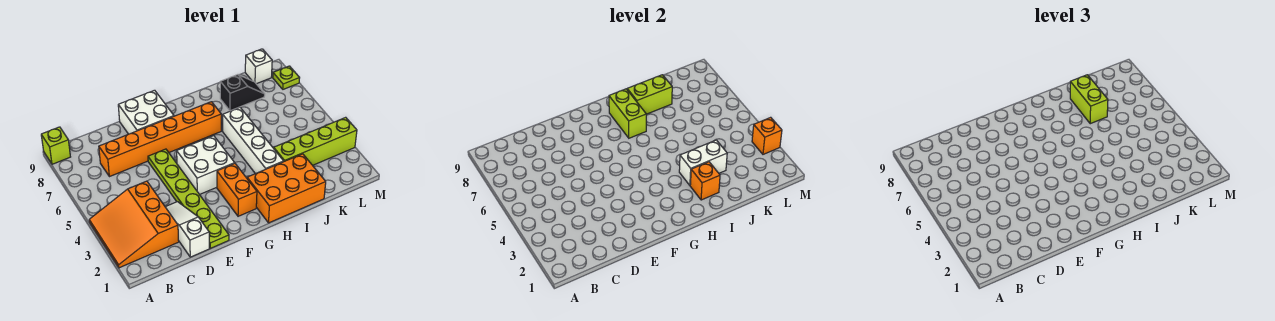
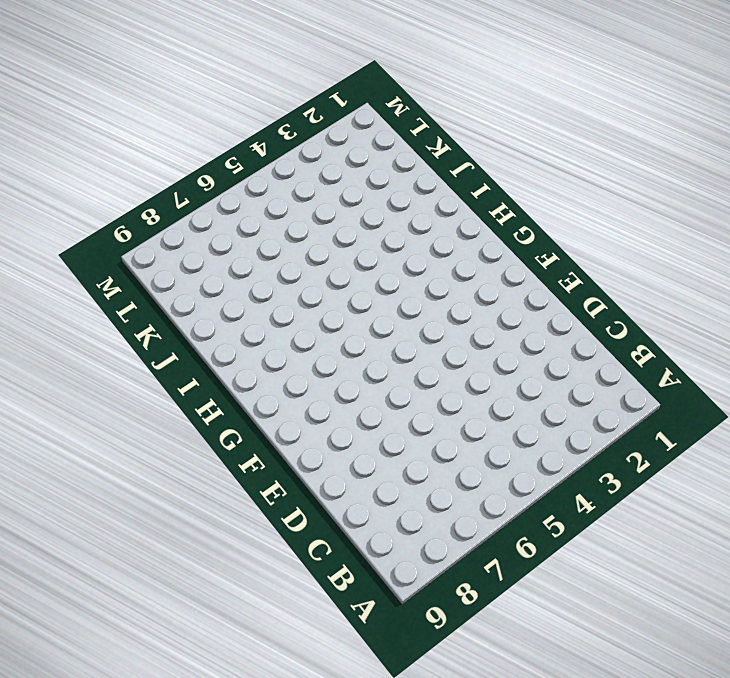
none -> orange 3x3 slope [89,181,179,268]
none -> lime 1x1 brick [41,127,70,164]
none -> orange 1x6 brick [99,102,221,177]

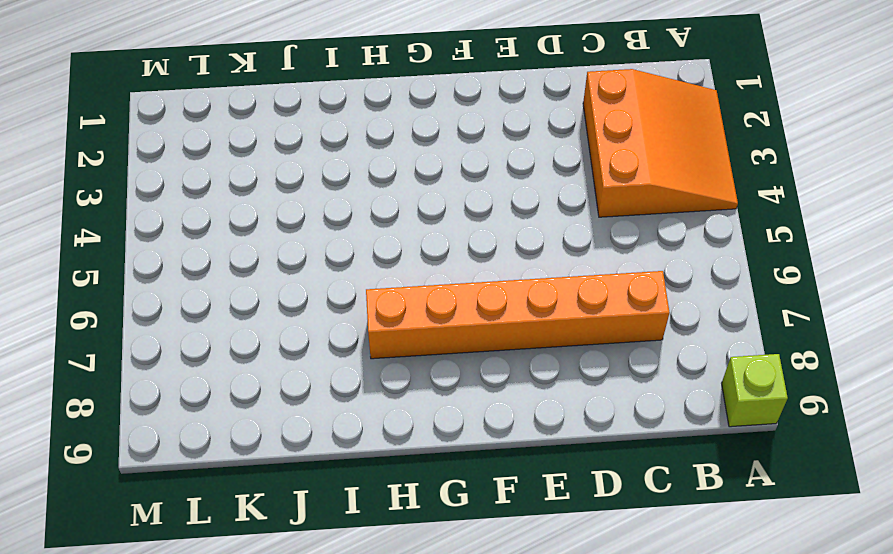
none -> white 1x3 slope [166,202,209,257]
none -> lime 1x6 plate [148,149,229,248]
none -> white 2x2 brick [118,90,174,134]

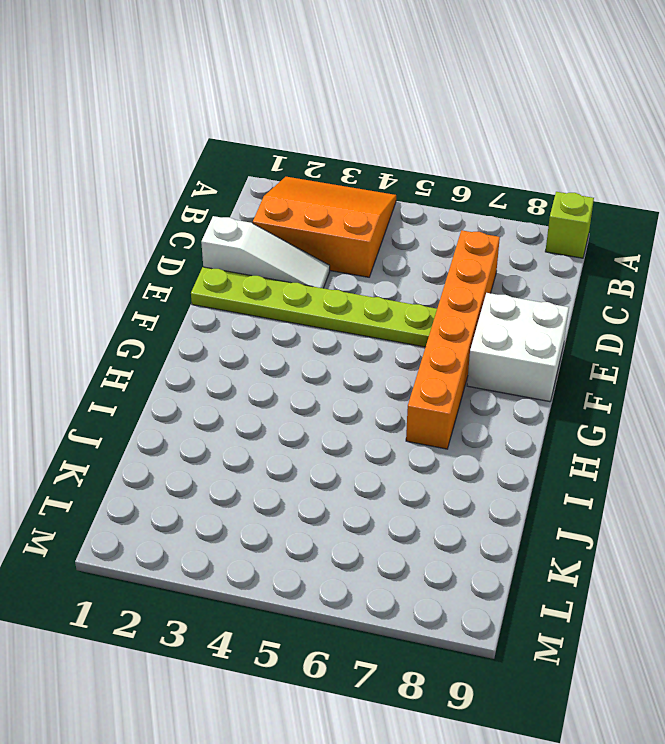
none -> white 2x2 brick [177,136,235,195]
none -> orange 1x2 brick [217,164,257,216]
none -> orange 2x3 brick [247,154,326,223]

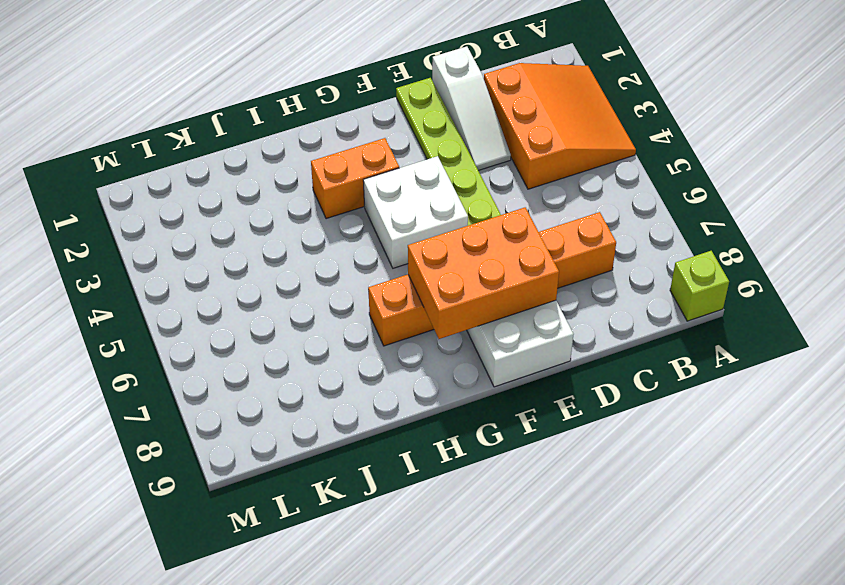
orange 2x3 brick [408,207,559,339] -> orange 2x3 brick moved to [247,154,326,223]
orange 1x2 brick [311,138,399,219] -> orange 1x2 brick turned to [217,164,257,216]
none -> white 1x4 brick [223,108,284,174]
none -> lime 1x4 brick [274,117,357,165]
none -> black 1x2 slope [220,75,265,111]

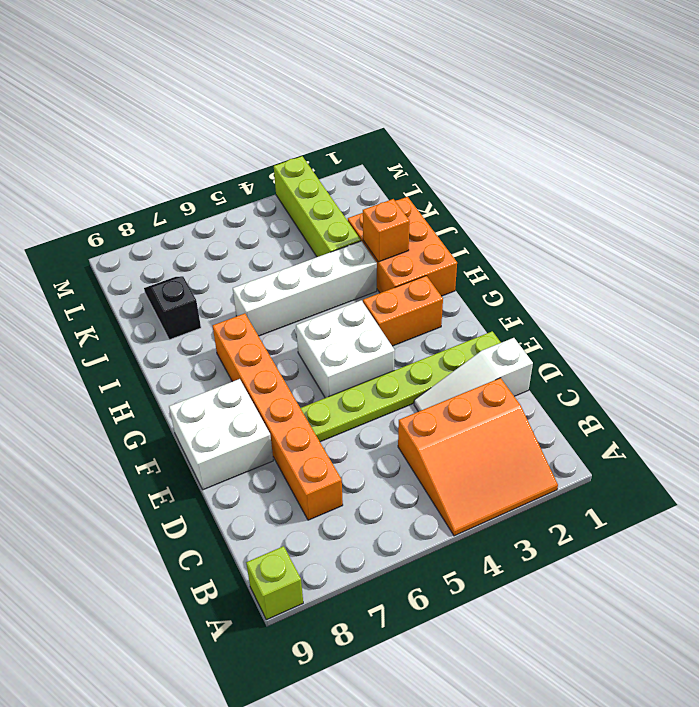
none -> white 1x1 brick [245,49,272,84]
none -> lime 1x1 plate [273,66,299,89]
none -> lime 1x2 brick [609,89,646,138]

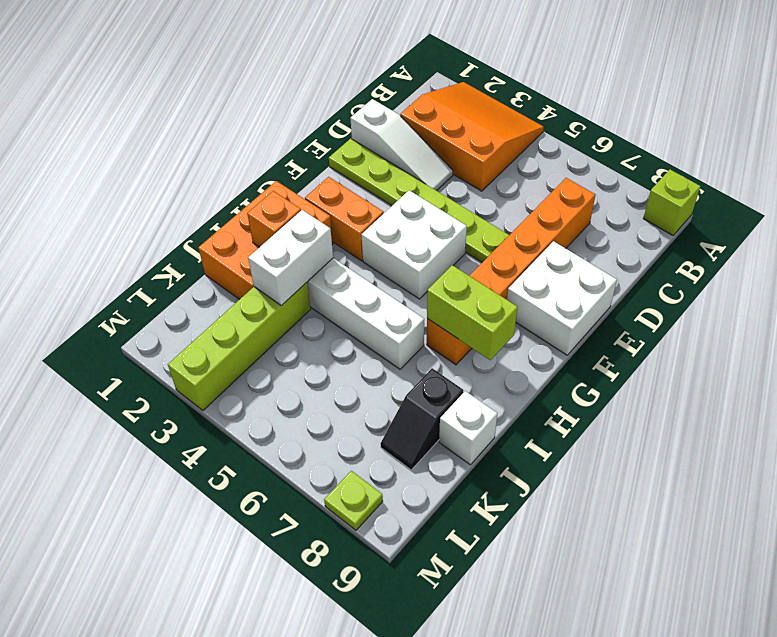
white 1x1 brick [439,391,497,465] -> white 1x1 brick moved to [245,49,272,84]
none -> lime 1x2 brick [627,75,672,114]
none -> orange 1x1 brick [752,117,782,154]
none -> lime 1x2 brick [1070,75,1108,124]

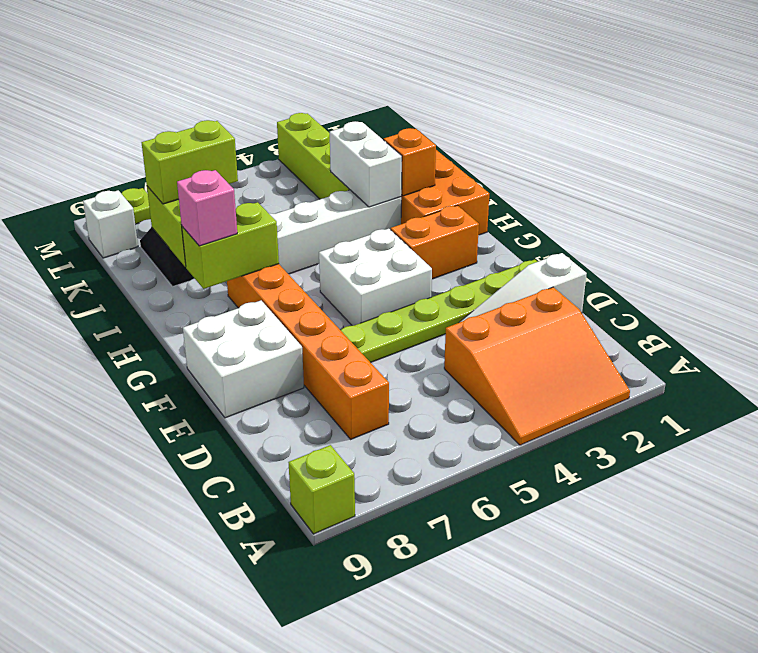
pink 1x1 brick [177,170,237,246] -> none
none -> orange 1x1 brick [752,117,782,154]

